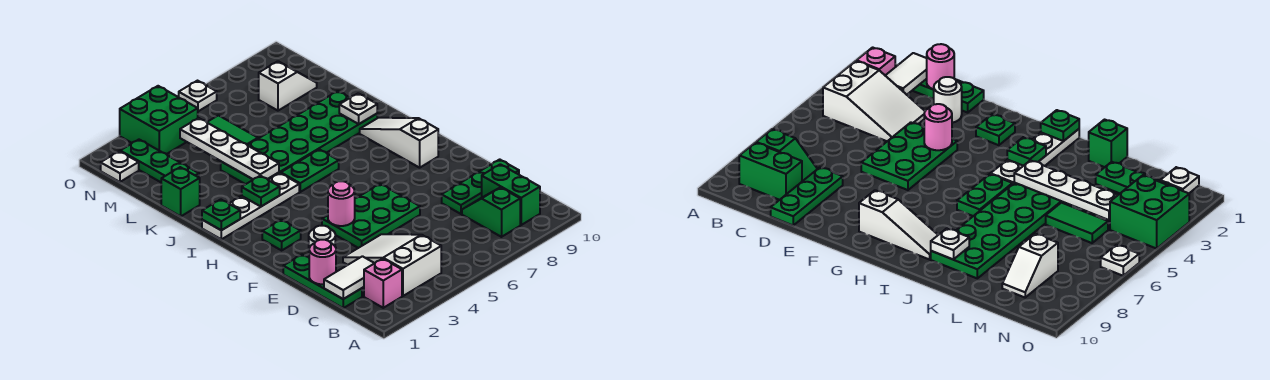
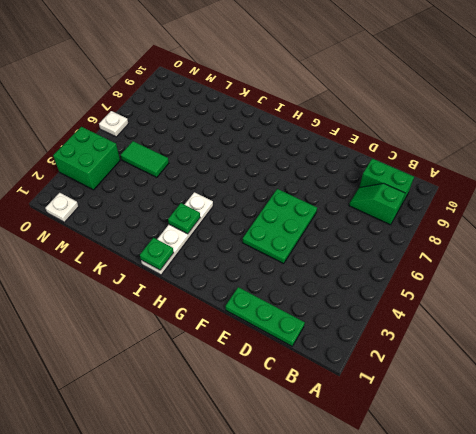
none -> pink 1x1 brick [364,259,402,308]
none -> white 2x3 slope [343,234,441,296]
none -> green 1x3 plate [442,159,519,214]

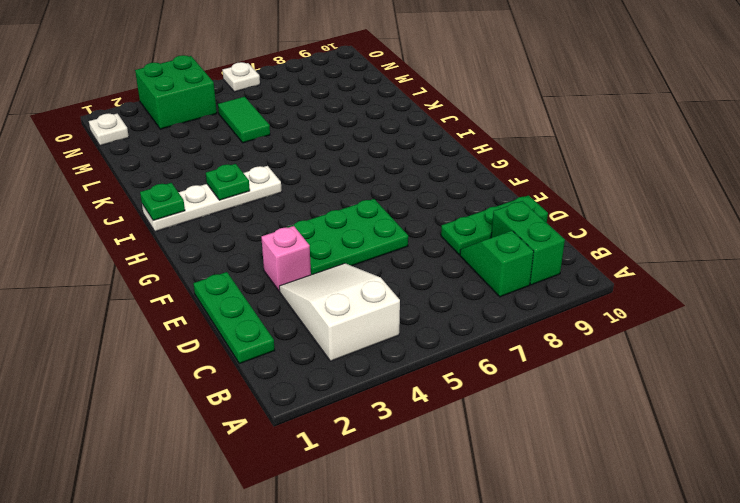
pink 1x1 brick [261,226,311,291] -> pink 1x1 brick moved to [364,259,402,308]
none -> white 1x1 round brick [309,226,335,248]
none -> green 1x1 plate [262,220,301,250]
none -> white 1x3 slope [360,118,438,168]

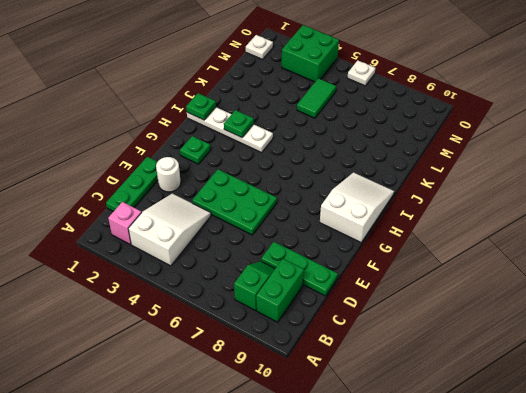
white 2x3 slope [320,173,394,242] -> white 1x3 slope [360,118,438,168]
none -> green 1x2 plate [281,149,339,192]
none -> green 2x6 plate [221,91,377,184]
none -> green 1x1 brick [161,167,200,216]

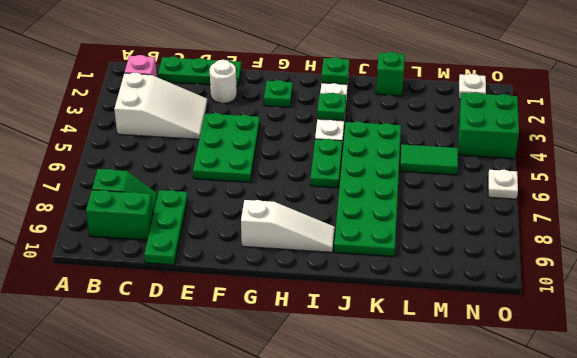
none -> green 1x3 plate [120,140,199,182]
none -> white 1x2 slope [259,61,317,111]
none -> white 1x2 tile [324,256,374,299]

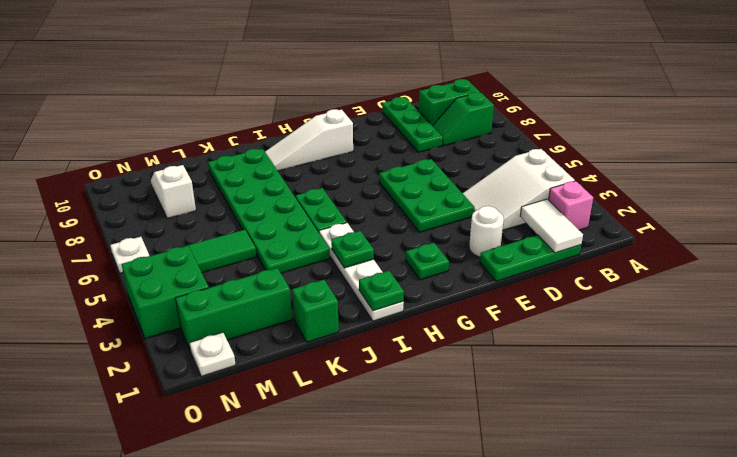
green 1x3 brick [176,268,292,351] -> green 1x3 plate [120,140,199,182]
none -> pink 1x1 round brick [309,240,336,284]
none -> pink 1x1 round brick [328,181,355,226]
none -> white 1x4 plate [180,118,279,179]

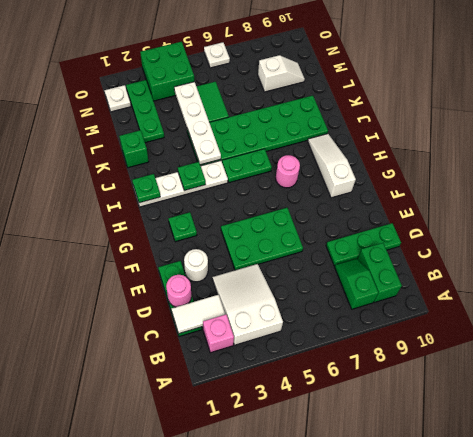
pink 1x1 round brick [276,155,300,188] -> pink 1x1 round brick moved to [328,181,355,226]
none -> white 1x1 plate [339,93,377,124]

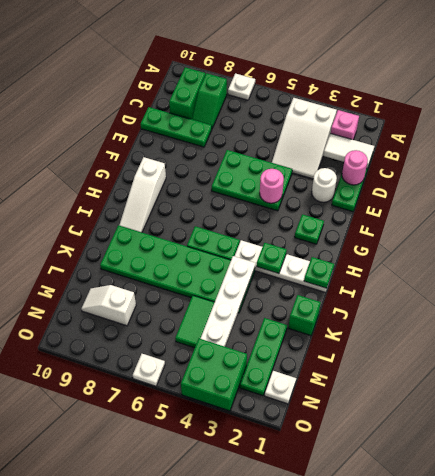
white 1x1 plate [228,73,255,100] -> white 1x1 plate moved to [339,93,377,124]

